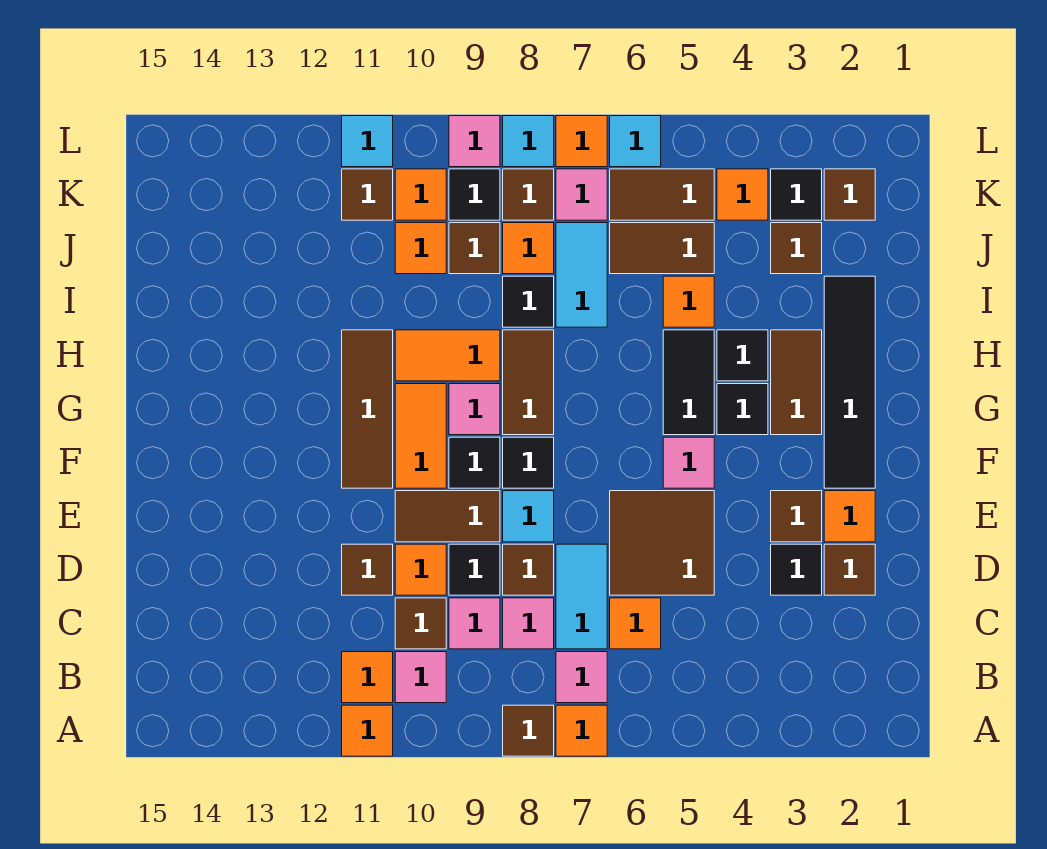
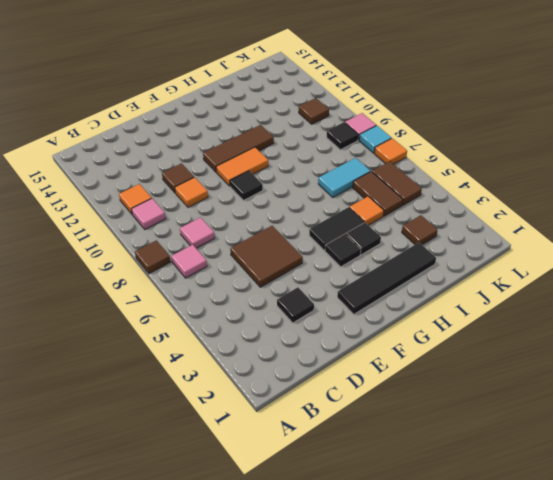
none -> orange 1x1 tile [556,705,607,756]
none -> orange 1x1 tile [342,705,393,756]
none -> orange 1x1 tile [610,598,661,649]
none -> cyan 1x2 tile [556,544,607,649]

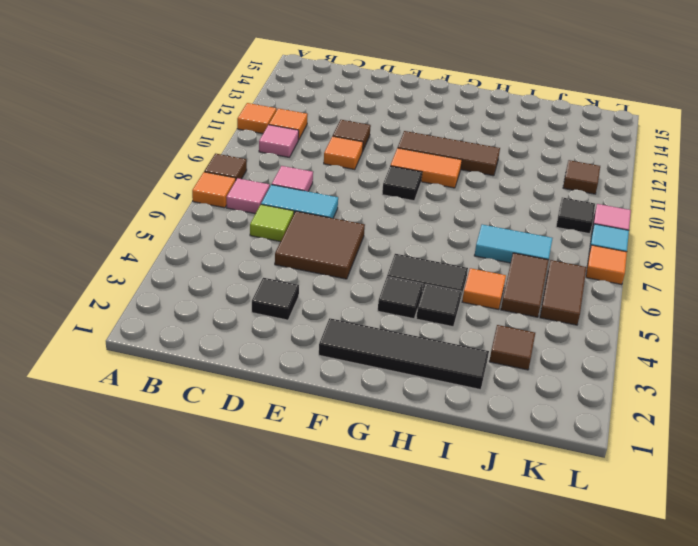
lime 1x1 tile [250,205,294,242] -> orange 1x1 tile [610,598,661,649]
none -> pink 1x1 tile [449,598,500,649]
none -> brown 1x1 tile [395,598,446,649]
none -> brown 1x1 tile [824,544,875,595]
none -> brown 1x1 tile [503,544,554,595]

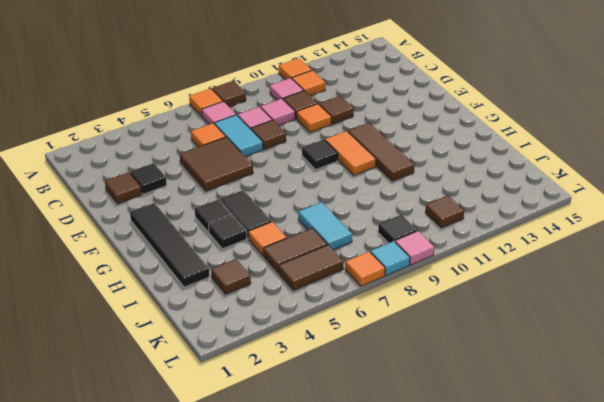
none -> black 1x1 tile [449,544,500,595]
none -> orange 1x1 tile [824,491,875,542]
none -> brown 1x1 tile [771,491,822,542]
none -> cyan 1x1 tile [503,491,554,542]

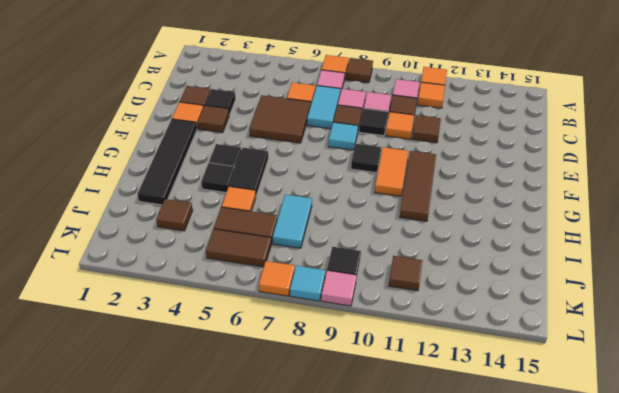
none -> brown 1x2 tile [395,491,500,542]
none -> pink 1x1 tile [663,437,714,488]
none -> black 1x1 tile [503,437,554,488]
none -> brown 1x2 tile [771,330,822,435]

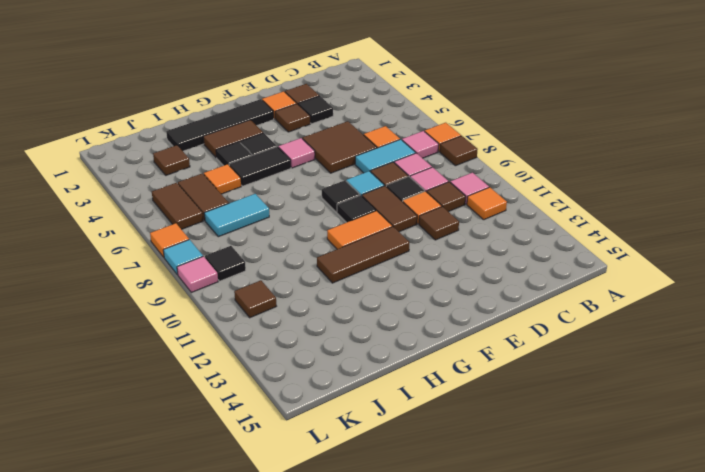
none -> orange 1x1 tile [342,705,393,756]
none -> brown 1x2 tile [503,330,554,435]
none -> pink 1x1 tile [449,384,500,435]
none -> orange 1x2 tile [395,330,500,381]

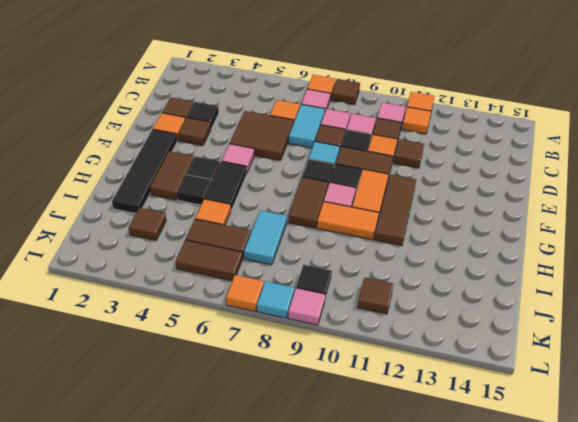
none -> black 1x1 tile [503,276,554,327]
none -> orange 1x1 tile [503,223,554,274]
none -> brown 1x1 tile [449,223,500,274]
none -> orange 1x1 tile [395,223,446,274]

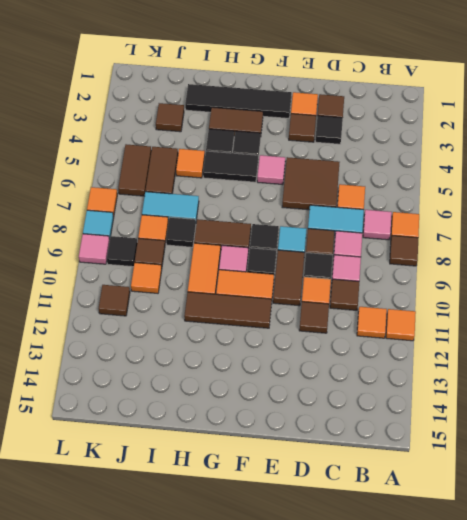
none -> pink 1x1 tile [395,652,446,703]
none -> brown 1x1 tile [824,169,875,220]
none -> black 1x1 tile [771,169,822,220]
none -> orange 1x1 tile [717,169,768,220]

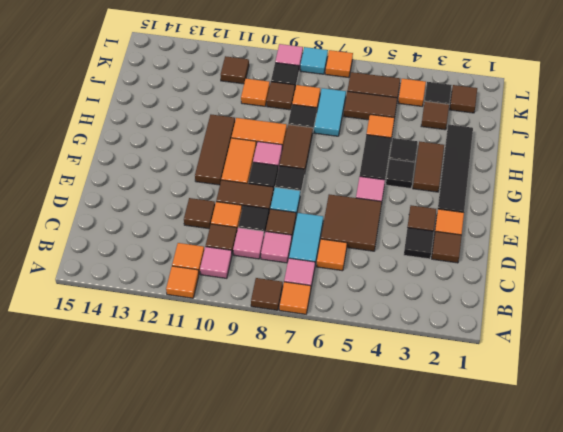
none -> pink 1x1 tile [556,169,607,220]
none -> brown 1x1 tile [503,169,554,220]
none -> orange 1x1 tile [395,169,446,220]
none -> cyan 1x1 tile [610,116,661,167]

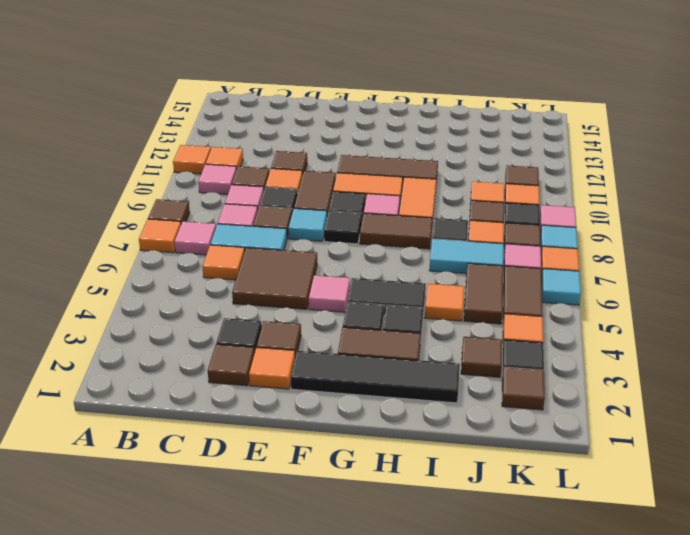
none -> cyan 1x1 tile [342,116,393,167]

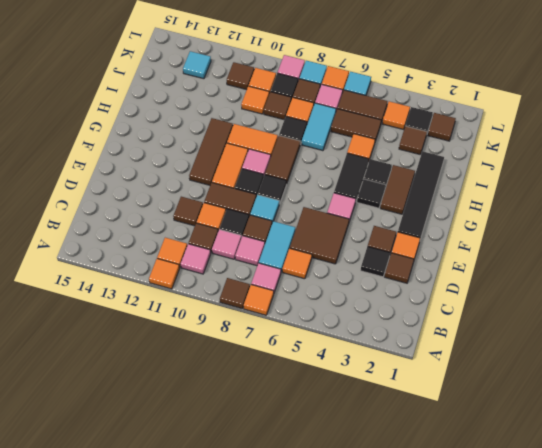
cyan 1x1 tile [183,51,211,79] -> cyan 1x1 tile moved to [342,116,393,167]

